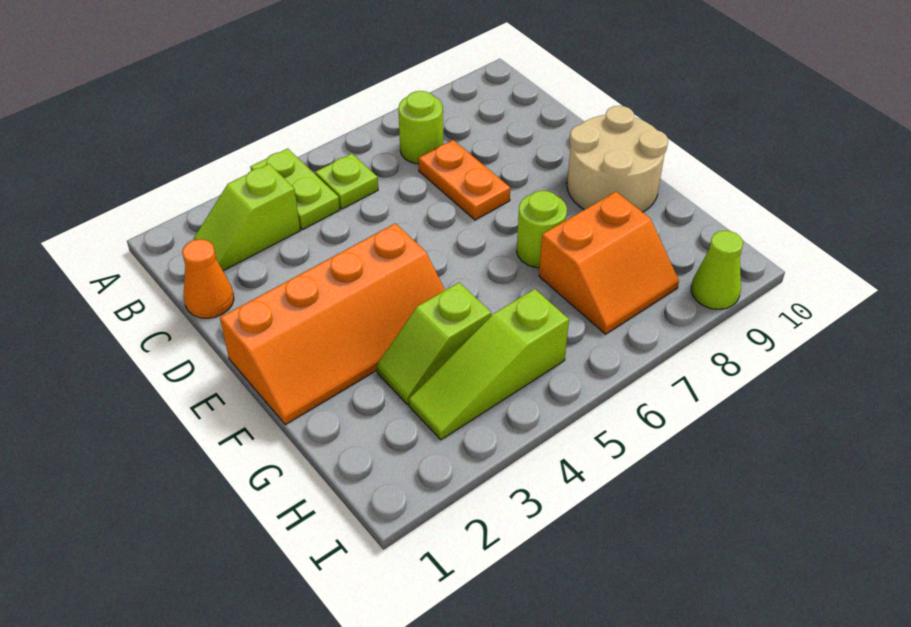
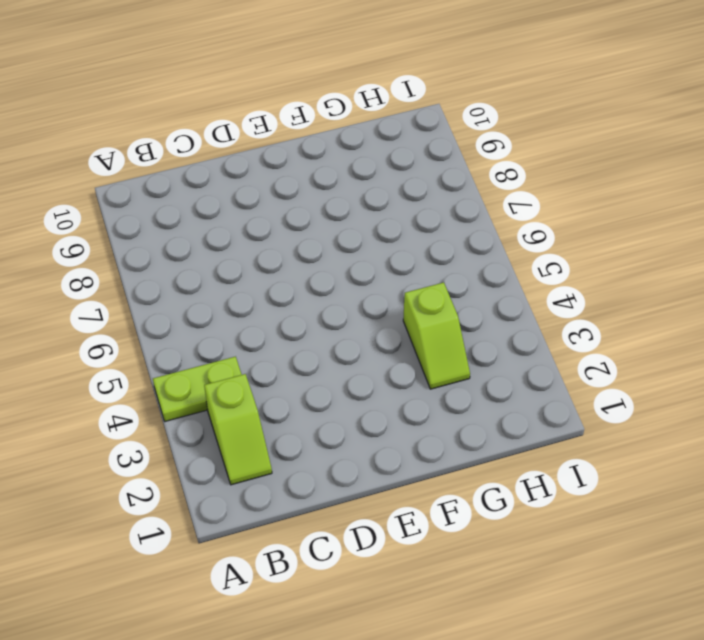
none -> lime 1x1 plate [315,154,378,209]
none -> lime 1x1 round brick [398,91,443,164]
none -> orange 1x1 cone [182,239,234,318]

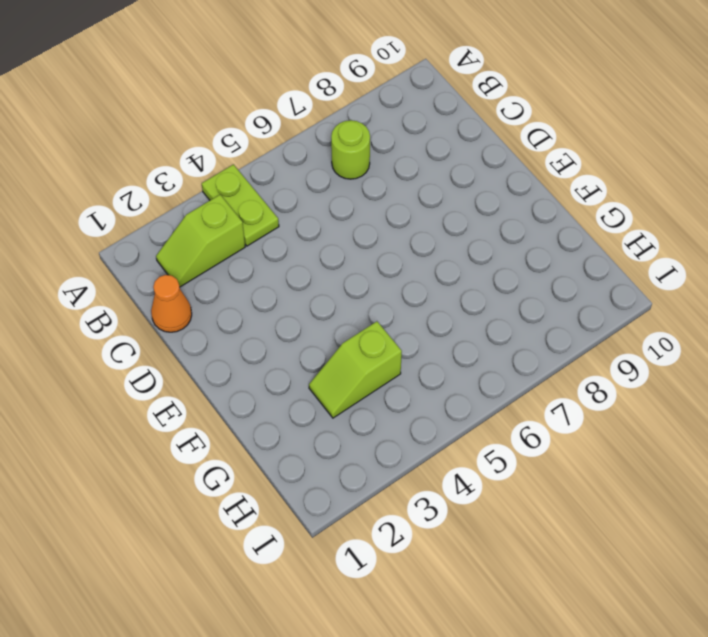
none -> lime 1x1 plate [315,154,378,209]
none -> orange 1x2 plate [418,140,510,220]
none -> orange 2x4 slope [220,223,445,425]

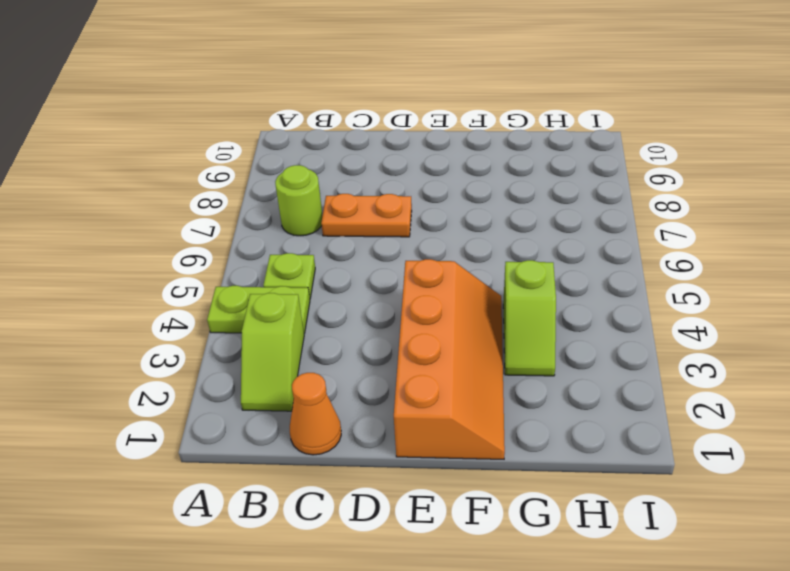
none -> tan 2x2 round brick [567,106,668,212]
none -> lime 1x1 round brick [517,191,567,268]
none -> orange 2x2 slope [539,192,679,334]

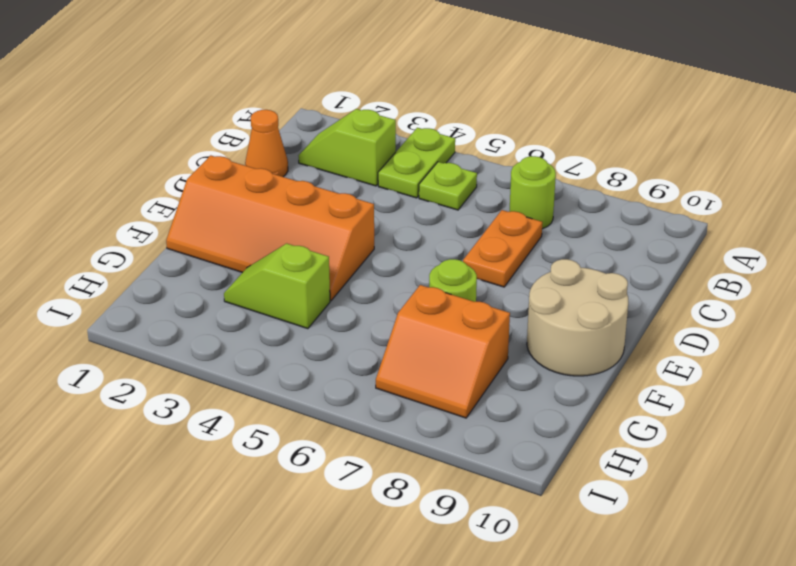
none -> lime 1x3 slope [409,289,569,440]
none -> lime 1x1 cone [691,231,743,309]

